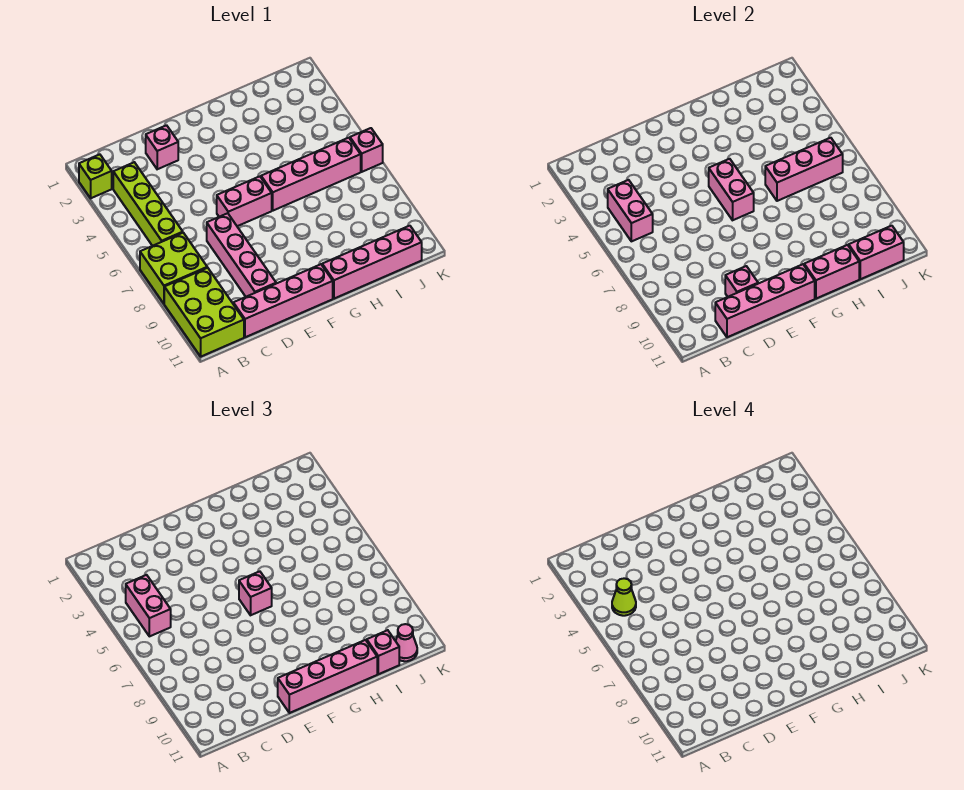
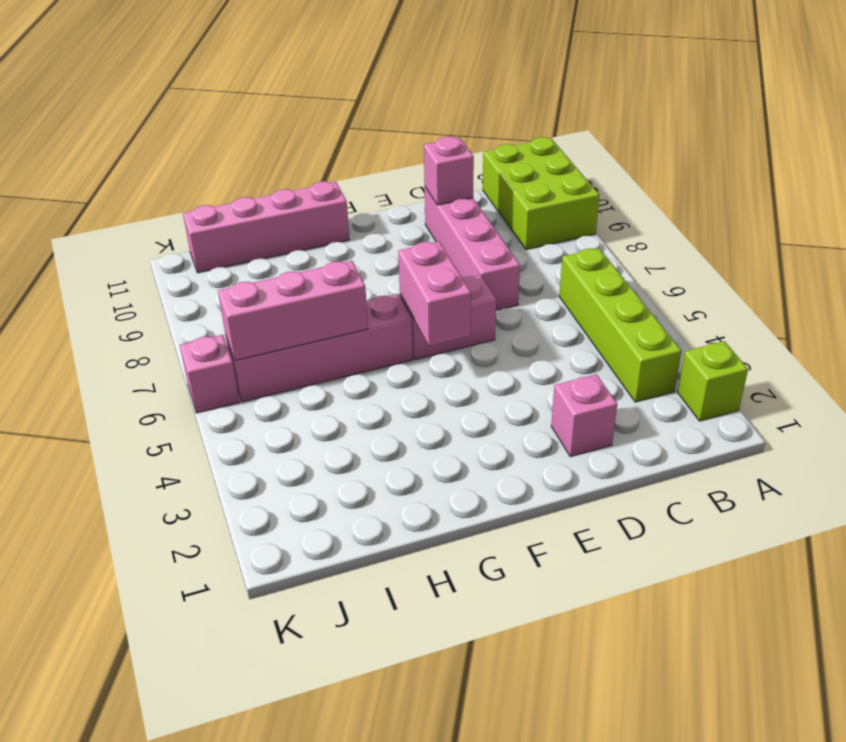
none -> lime 2x2 brick [140,233,207,304]
none -> pink 1x4 brick [233,264,333,337]
none -> pink 1x2 brick [608,180,653,241]

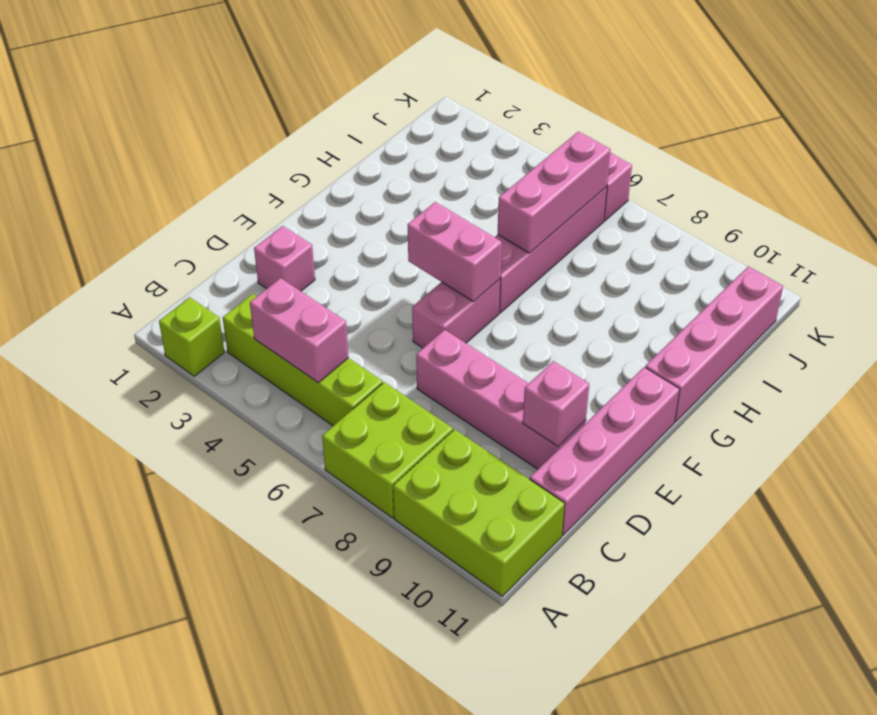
none -> pink 1x4 brick [715,264,815,337]
none -> pink 1x2 brick [804,245,859,299]
none -> pink 1x2 brick [849,226,904,279]

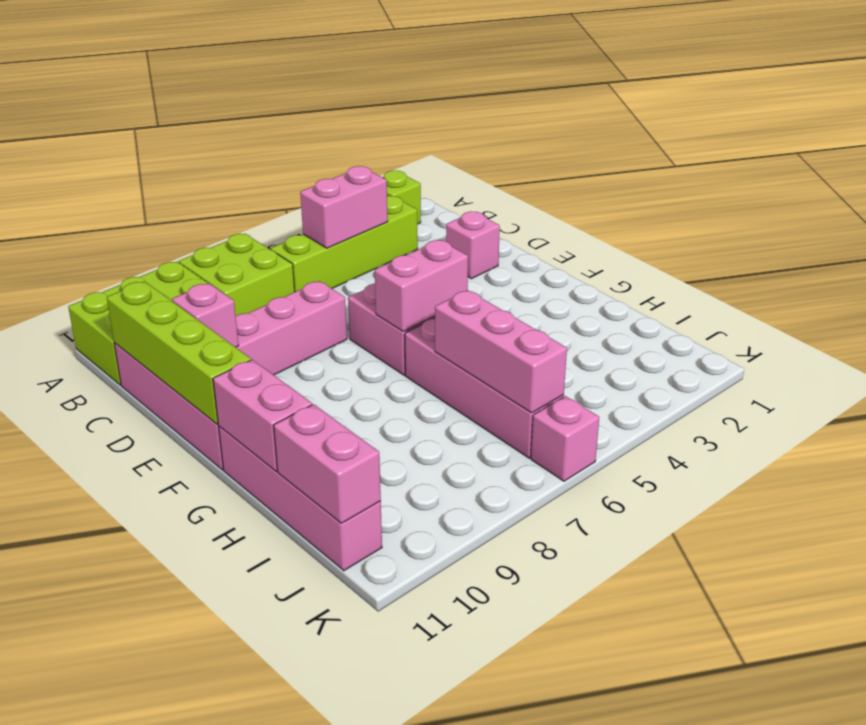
lime 1x4 brick [107,281,251,424] -> pink 1x4 brick [715,264,815,337]
none -> pink 1x2 brick [126,575,171,636]
none -> pink 1x4 brick [278,640,377,713]
none -> pink 1x1 brick [239,571,272,615]

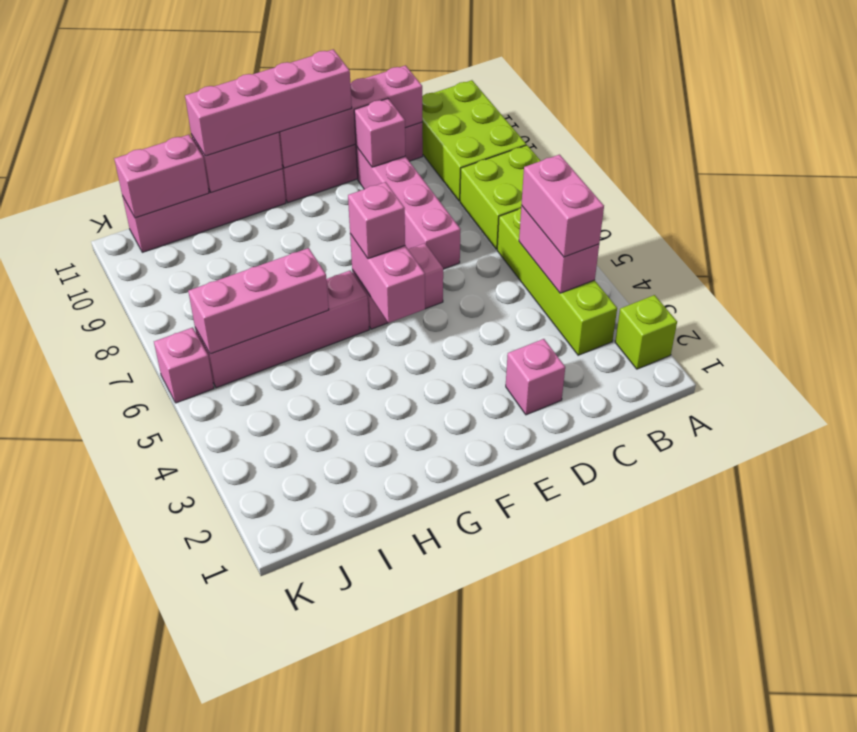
none -> pink 1x1 brick [367,630,399,674]
none -> pink 1x1 cone [396,624,417,661]
none -> lime 1x1 cone [612,578,636,616]

